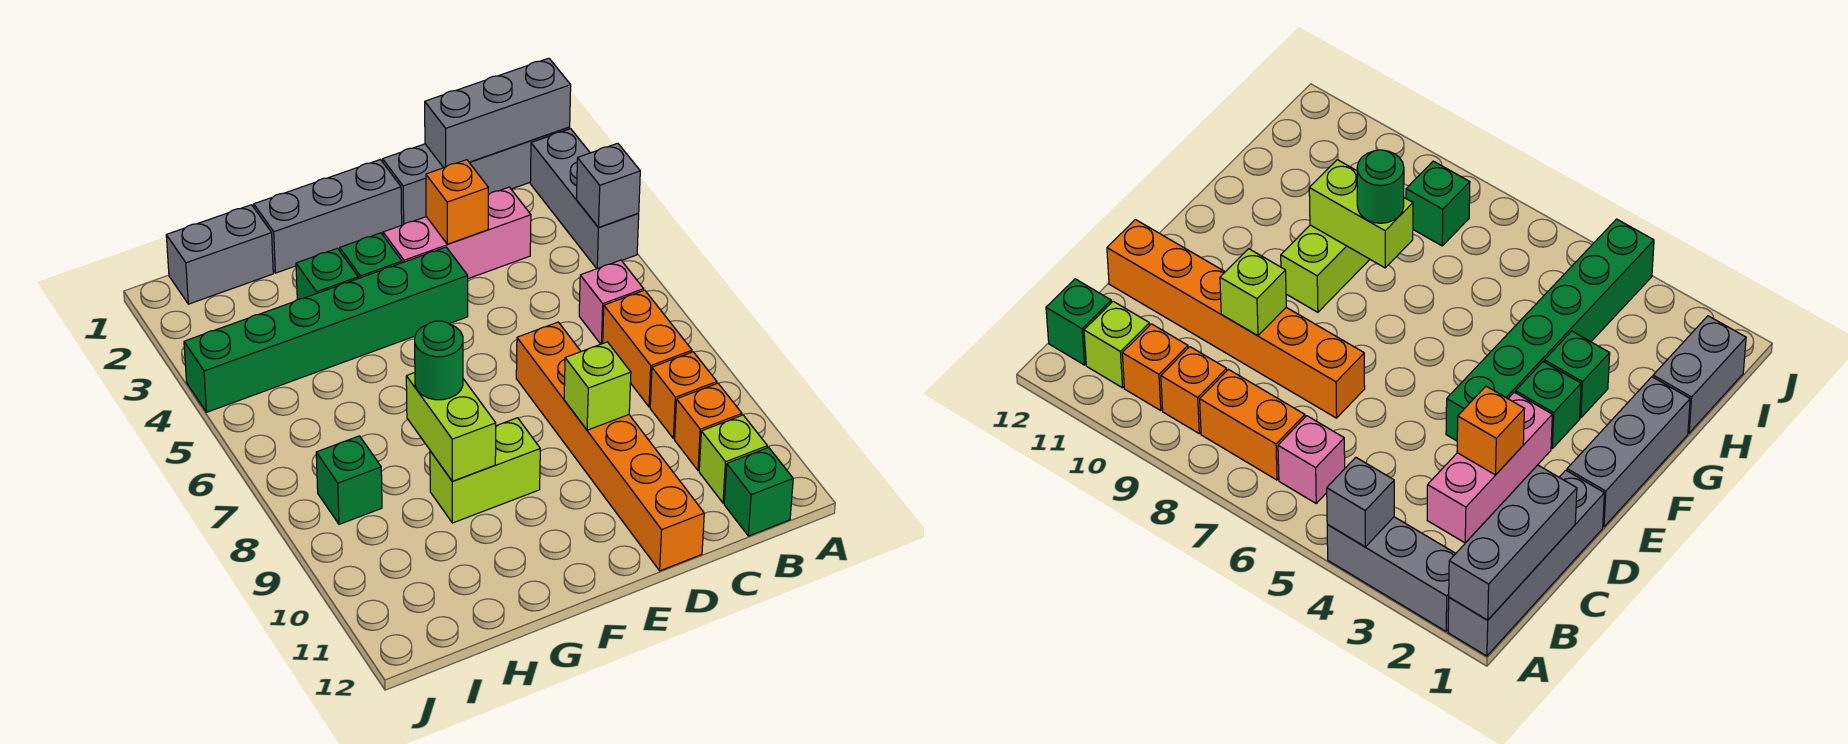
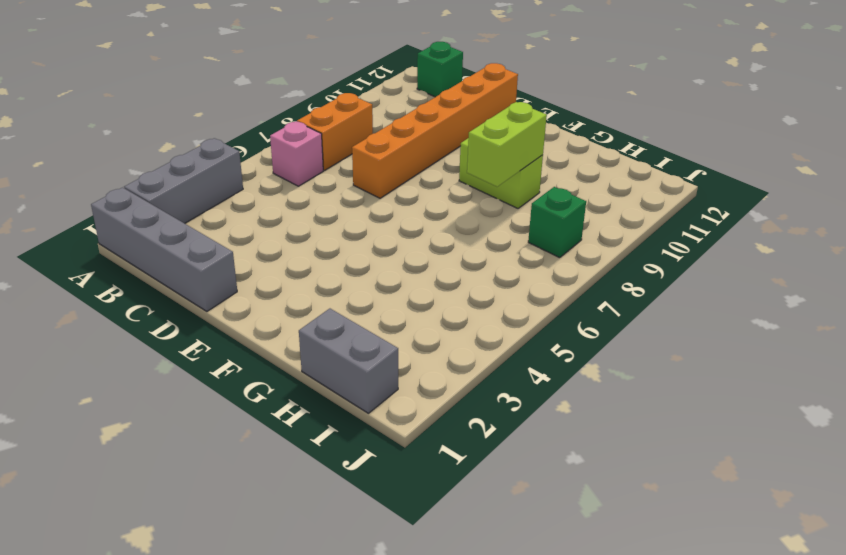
none -> orange 1x1 brick [650,352,717,439]
none -> orange 1x1 brick [675,383,742,471]
none -> lime 1x1 brick [699,415,767,503]

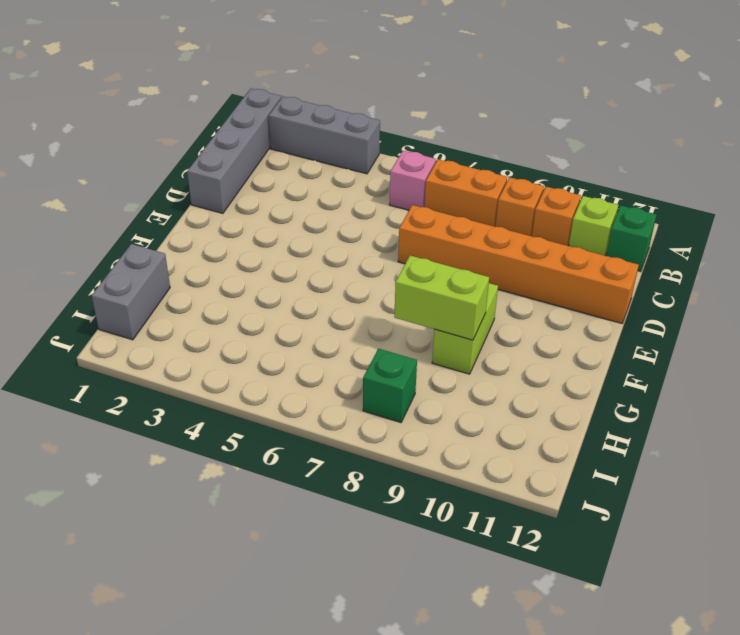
none -> pink 1x3 brick [383,187,531,279]
none -> grey 1x3 brick [254,160,402,273]
none -> green 1x6 brick [184,247,468,412]

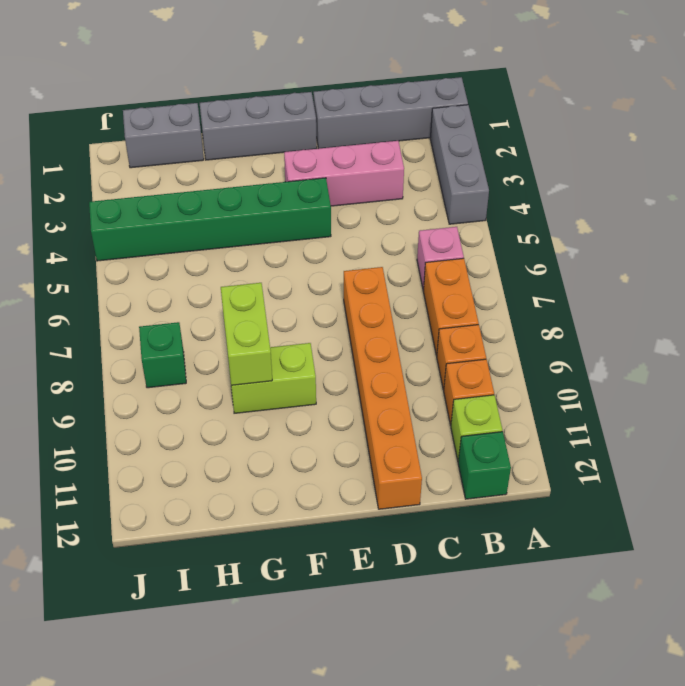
none -> green 1x1 brick [339,233,402,278]
none -> green 1x1 brick [296,248,358,300]
none -> grey 1x3 brick [425,58,571,168]

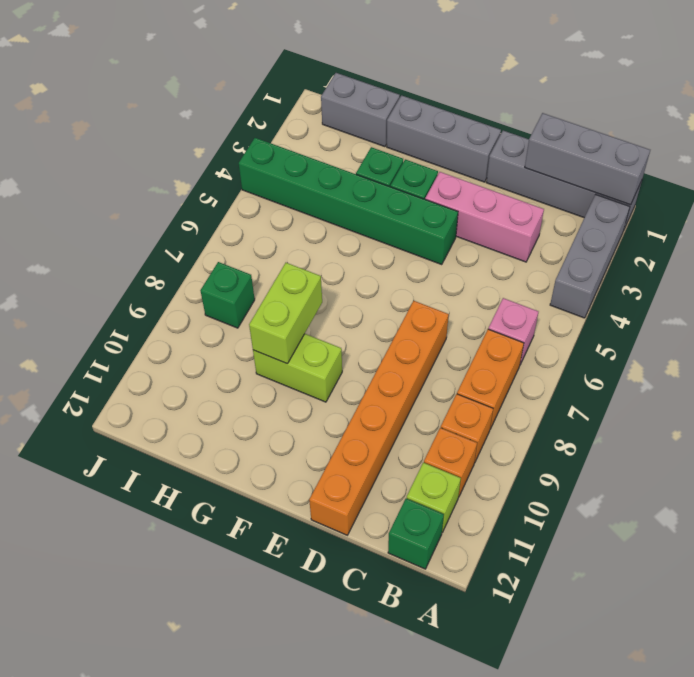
none -> grey 1x1 brick [576,143,640,228]
none -> orange 1x1 brick [426,160,488,244]
none -> lime 1x1 brick [564,342,631,430]

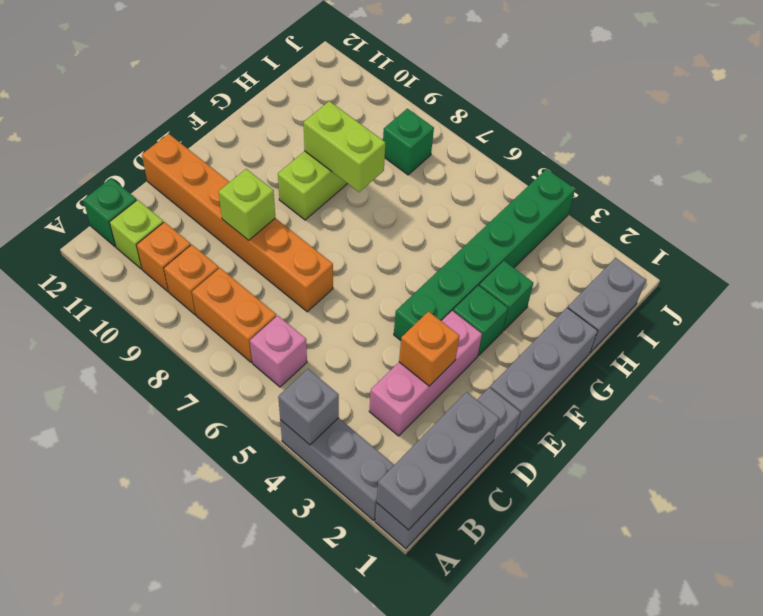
none -> green 1x1 round brick [415,321,463,400]

